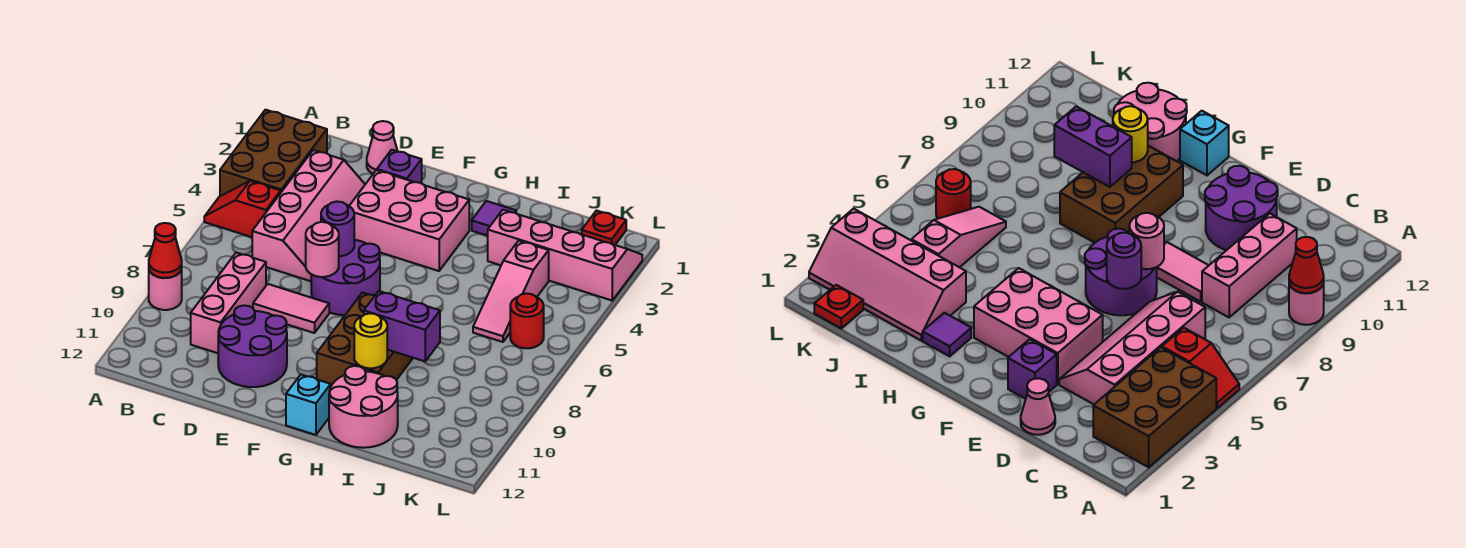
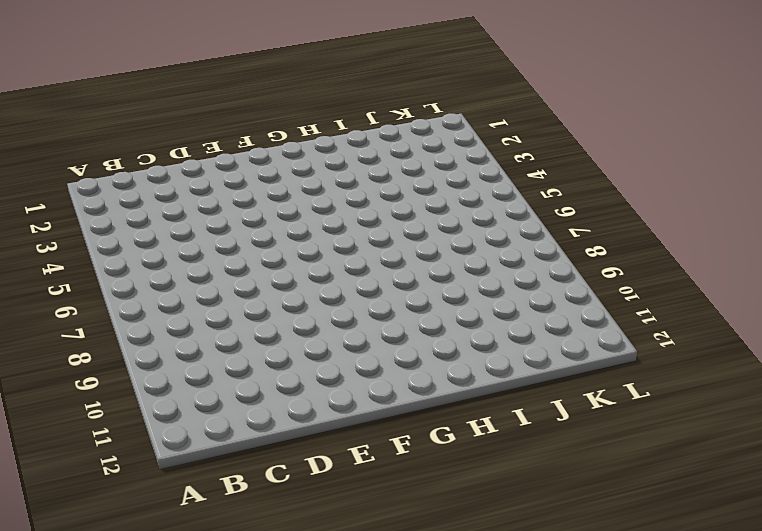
none -> brown 2x3 brick [220,110,327,196]
none -> red 1x2 slope [204,181,281,237]
none -> pink 1x1 round brick [149,270,182,310]

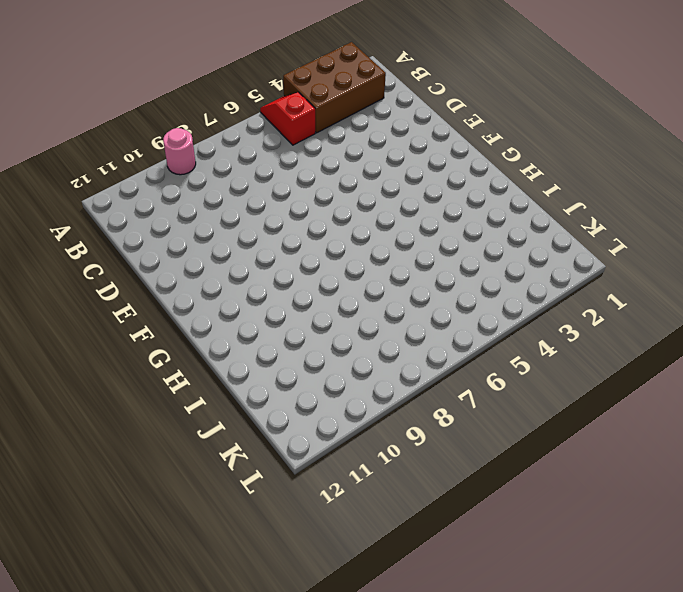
none -> pink 2x4 slope [252,150,365,281]
none -> pink 1x3 brick [191,253,266,353]
none -> pink 1x1 cone [367,121,397,174]

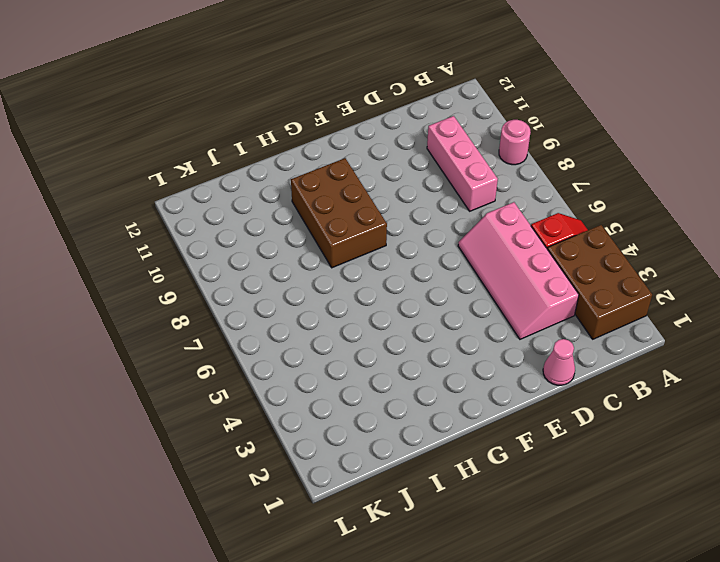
none -> pink 1x2 tile [253,284,329,333]
none -> purple 2x2 round brick [218,305,287,387]
none -> purple 1x1 brick [377,150,422,183]

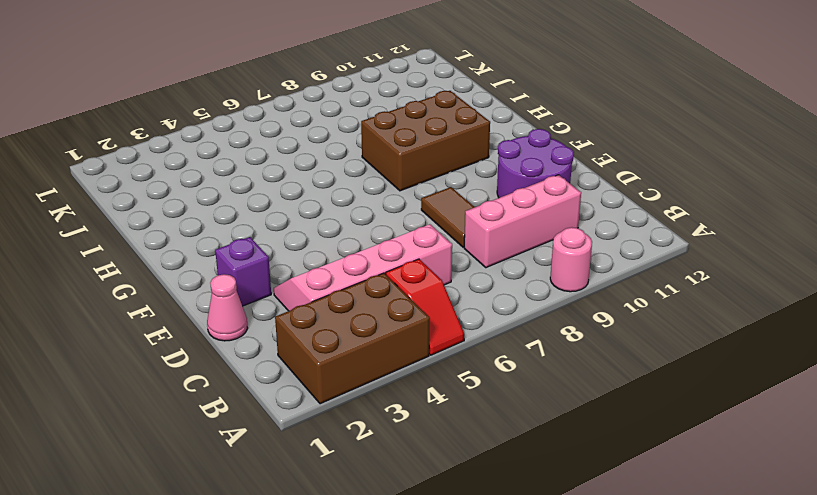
brown 1x2 tile [421,187,474,247] -> pink 1x2 tile [253,284,329,333]
none -> pink 2x3 brick [349,170,469,271]
none -> purple 2x2 round brick [311,240,380,315]
none -> cyan 1x1 brick [286,375,331,435]

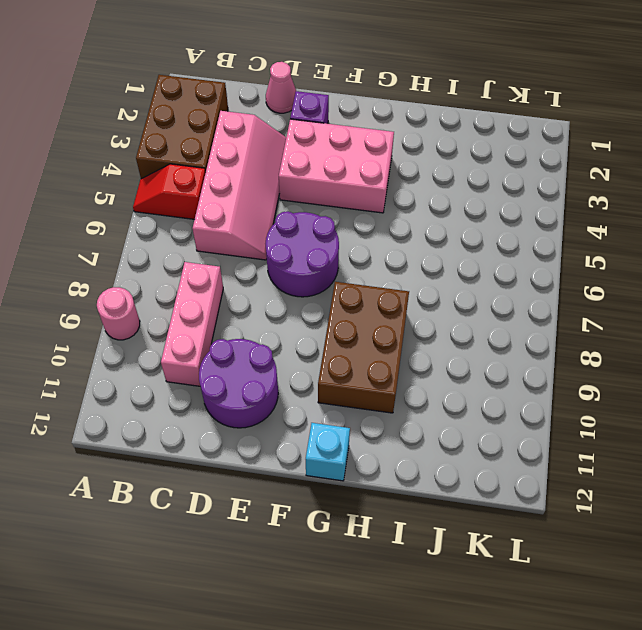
none -> pink 1x2 tile [253,284,329,333]
none -> purple 1x1 tile [472,201,516,236]
none -> pink 2x2 round brick [329,366,398,448]

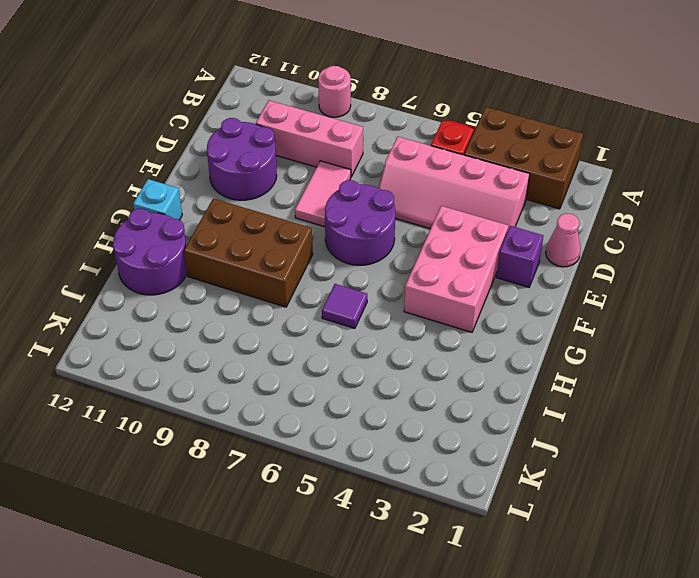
purple 1x1 tile [322,284,367,328] -> purple 1x1 tile moved to [472,201,516,236]
purple 2x2 round brick [113,209,187,295] -> pink 2x2 round brick [329,366,398,448]
none -> pink 2x4 slope [488,210,642,300]
none -> pink 1x3 slope [473,241,549,342]
none -> red 1x1 plate [582,211,626,245]

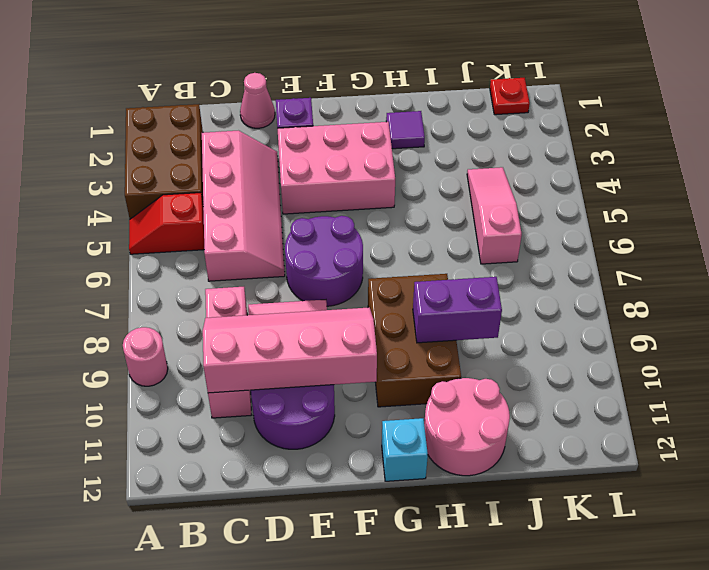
pink 2x4 slope [203,307,377,393] -> pink 2x4 slope moved to [488,210,642,300]
pink 1x3 slope [467,167,522,264] -> pink 1x3 slope turned to [473,241,549,342]
none -> red 1x1 round brick [510,293,544,348]
none -> red 1x1 cone [149,223,182,278]
none -> purple 1x1 round brick [321,202,354,256]

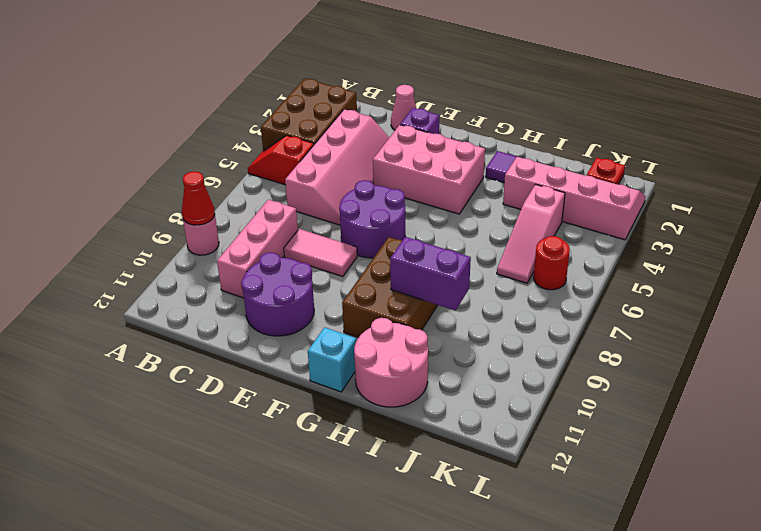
none -> purple 1x1 round brick [321,202,354,256]
none -> pink 1x1 round brick [306,222,339,277]
none -> yellow 1x1 round brick [354,313,387,368]

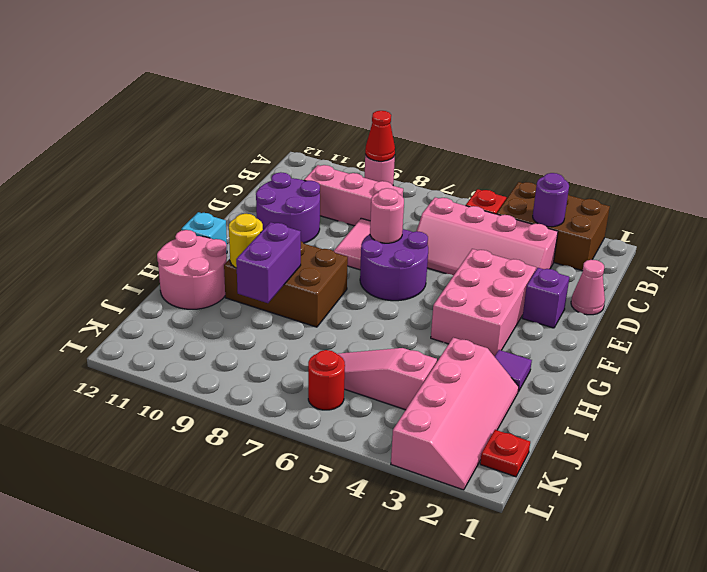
purple 1x1 round brick [533,173,569,227] -> purple 1x1 round brick moved to [321,202,354,256]

